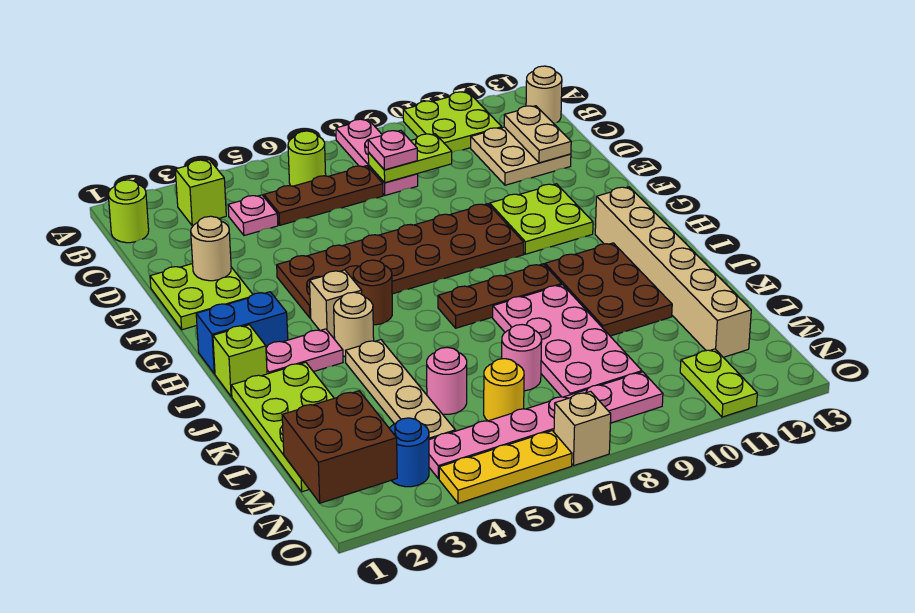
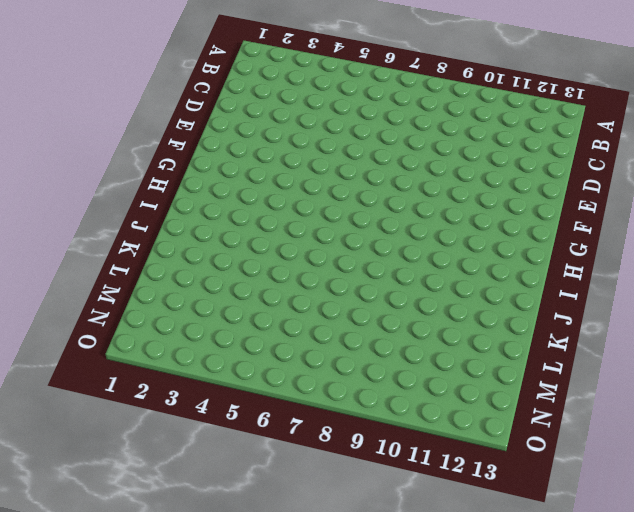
none -> pink 1x3 plate [336,119,418,195]
none -> lime 2x2 plate [403,92,502,152]
none -> lime 1x1 round brick [108,180,149,243]
none -> lime 1x1 brick [175,160,226,226]

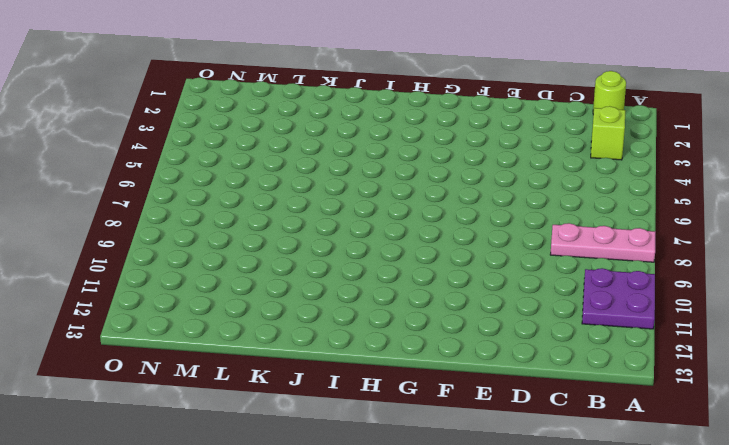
purple 2x2 plate [582,268,655,329] -> lime 2x2 plate [403,92,502,152]
none -> lime 1x1 round brick [288,131,326,186]
none -> tan 1x1 round brick [526,66,562,123]
none -> pink 1x1 plate [228,195,278,235]
none -> brown 1x3 plate [264,166,383,225]

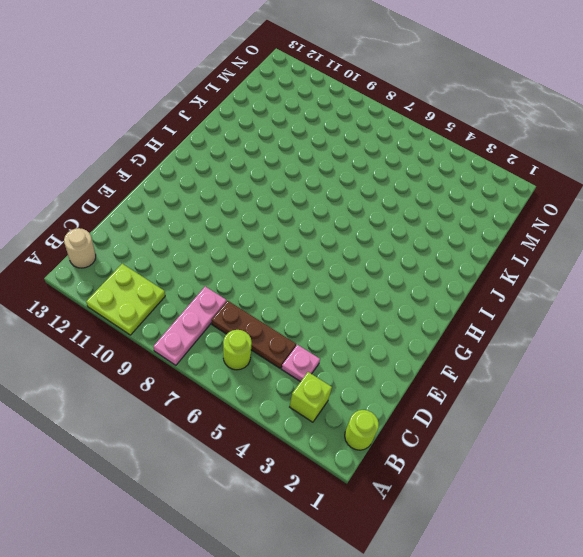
none -> tan 2x2 plate [471,127,571,185]
none -> lime 2x2 plate [150,264,253,330]
none -> brown 2x6 plate [277,204,524,318]
none -> lime 2x2 plate [490,184,593,254]

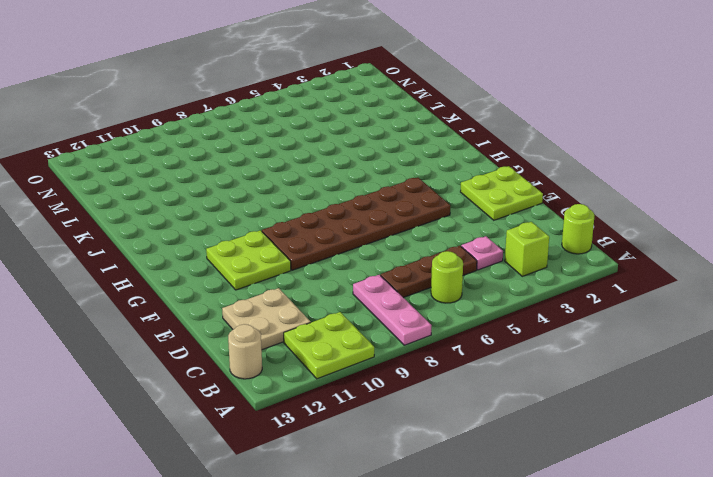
none -> blue 1x2 brick [196,292,288,374]
none -> tan 1x1 brick [310,270,362,338]
none -> brown 1x1 round brick [353,260,392,325]
none -> tan 1x6 brick [595,187,751,357]

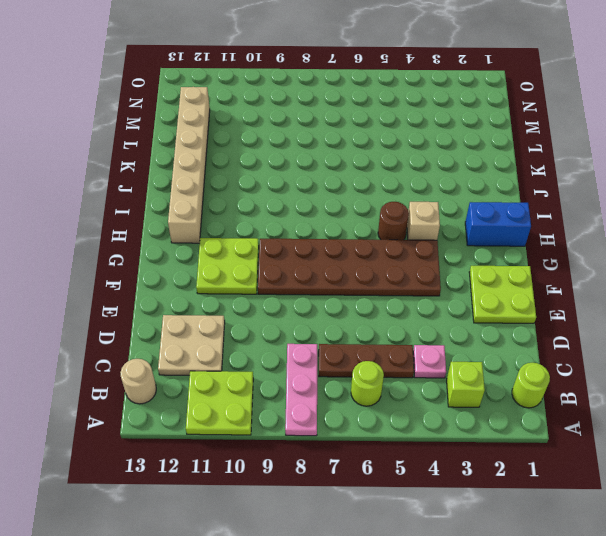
none -> lime 1x1 brick [213,325,267,397]
none -> pink 1x2 plate [266,329,343,374]
none -> tan 1x1 round brick [334,292,374,357]
none -> brown 1x3 plate [438,264,562,328]

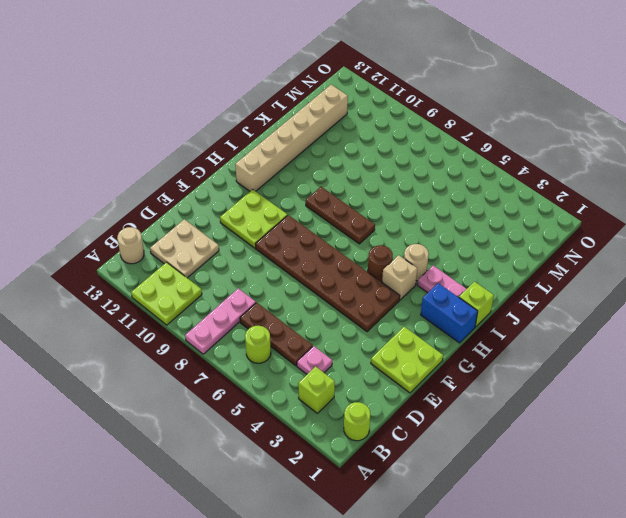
none -> brown 2x3 plate [545,243,672,336]
none -> lime 2x4 plate [231,362,334,492]
none -> tan 1x4 plate [346,340,455,440]
none -> pink 2x4 plate [493,285,642,397]

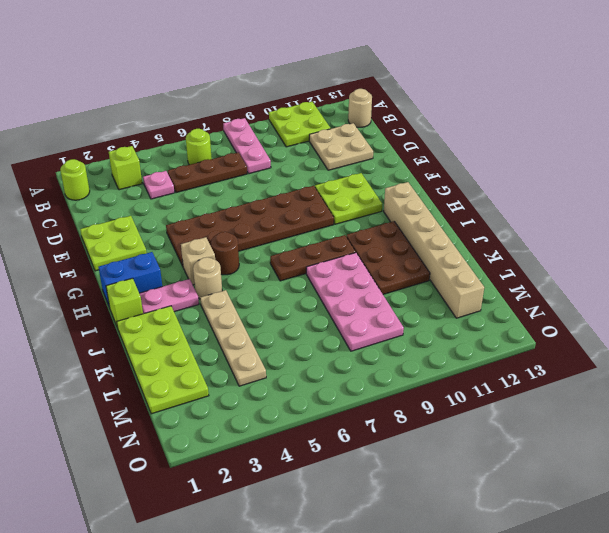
none -> pink 1x1 round brick [427,347,467,414]
none -> pink 1x1 round brick [502,325,542,391]
none -> yellow 1x1 round brick [484,359,524,421]
none -> blue 1x1 round brick [389,418,429,487]

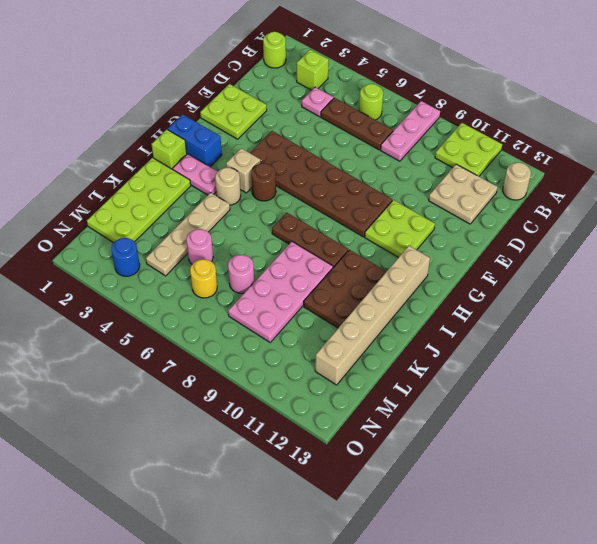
none -> pink 1x6 plate [429,372,663,479]
none -> lime 1x2 plate [680,349,757,417]
none -> yellow 1x3 plate [439,431,572,503]
none -> tan 1x1 brick [554,391,611,466]

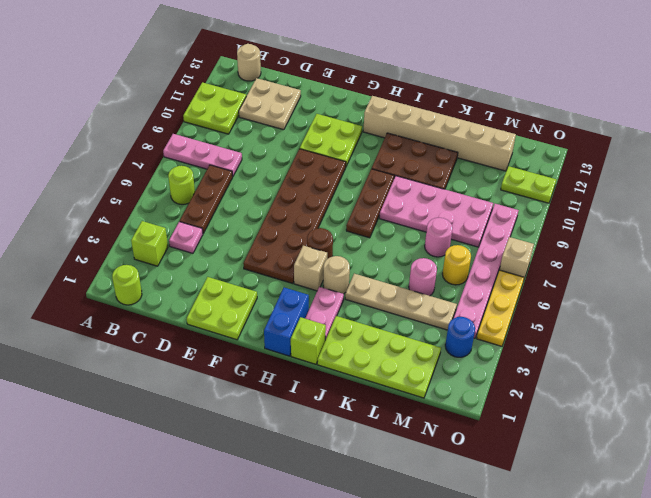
none -> lime 1x2 plate [368,134,452,183]
none -> tan 1x2 plate [504,106,571,163]
none -> tan 1x1 round brick [191,216,231,281]
none -> brown 2x2 brick [282,391,397,503]

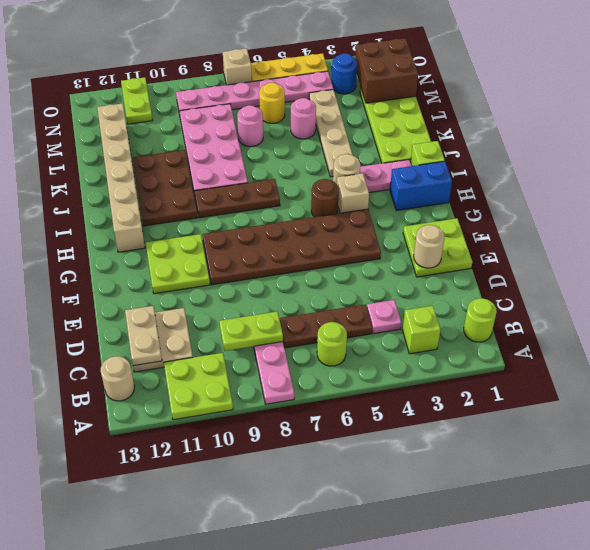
none -> pink 1x1 plate [368,130,417,170]

